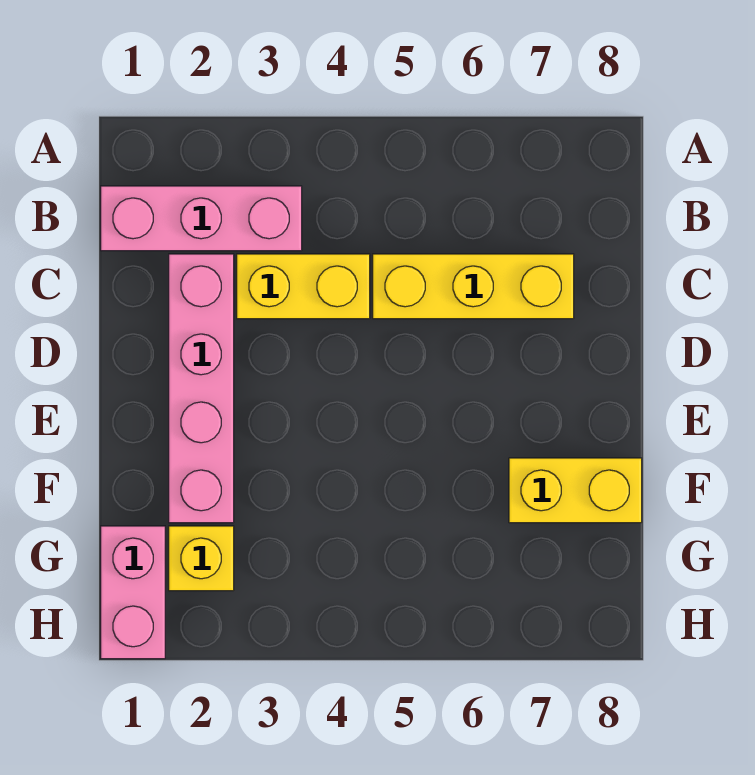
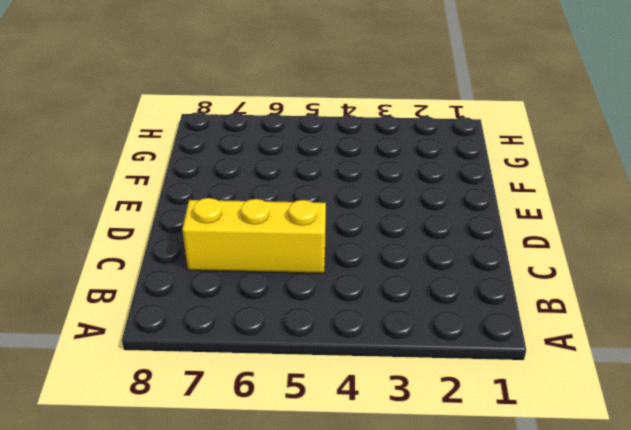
none -> pink 1x3 brick [101,186,302,251]
none -> pink 1x4 brick [169,254,234,523]

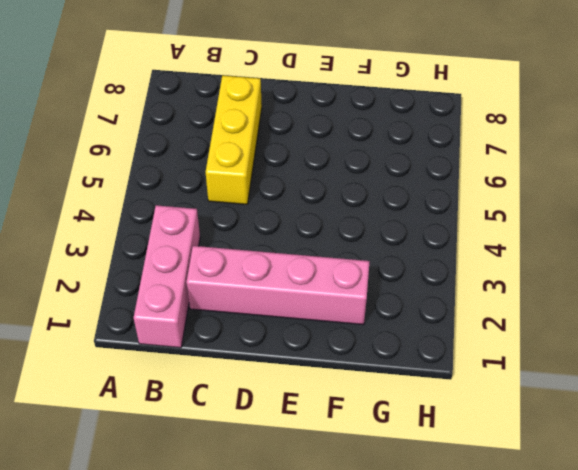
none -> yellow 1x2 brick [237,254,370,319]
none -> yellow 1x2 brick [509,458,642,523]

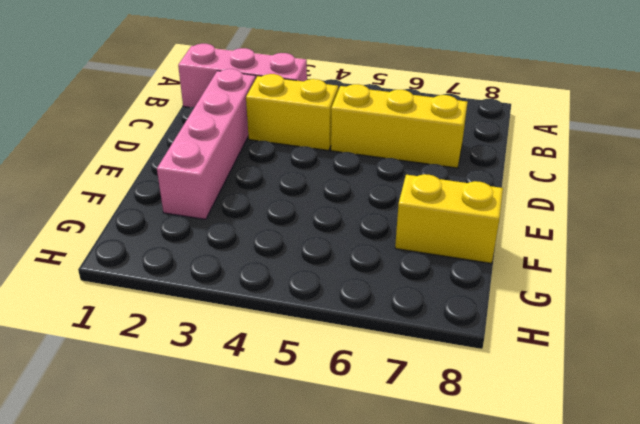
none -> pink 1x2 brick [101,526,165,659]
none -> yellow 1x1 brick [169,526,234,591]

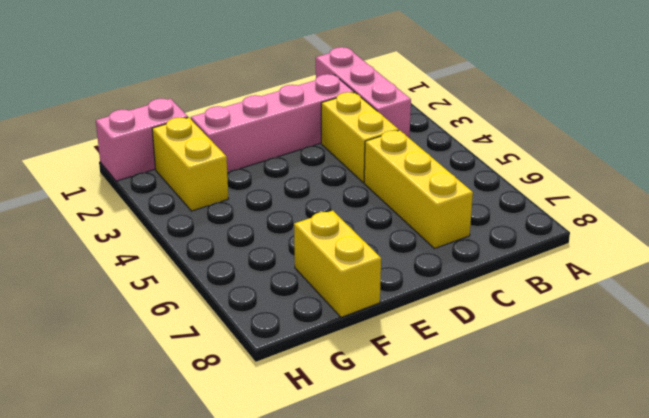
yellow 1x2 brick [152,117,229,211] -> yellow 1x1 brick [169,526,234,591]

